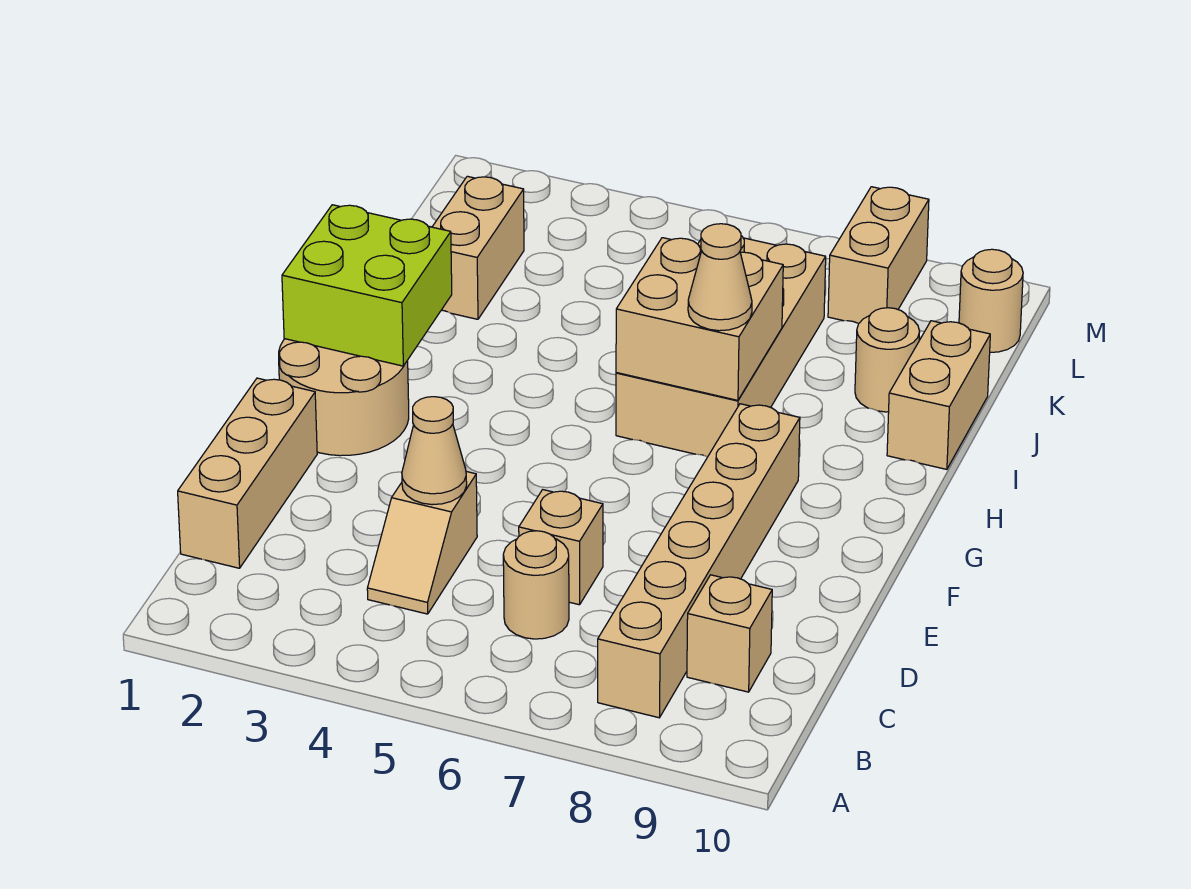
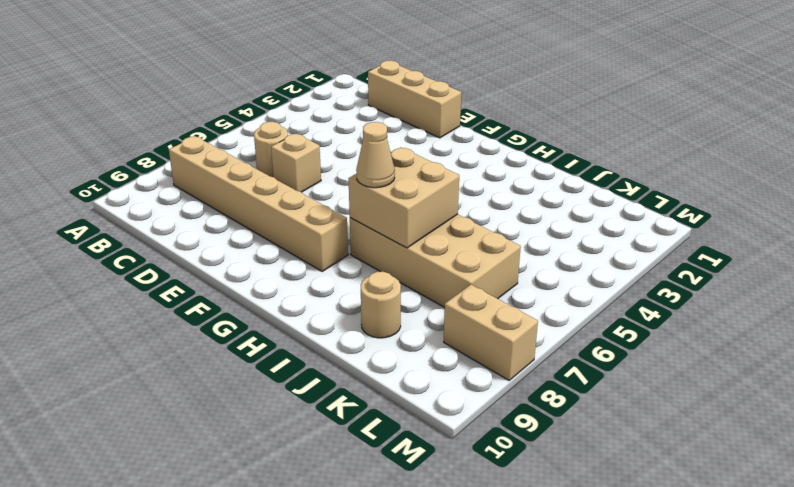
none -> tan 1x2 slope [367,472,477,614]
none -> tan 1x1 brick [687,575,772,692]
none -> tan 2x2 round brick [279,339,409,456]

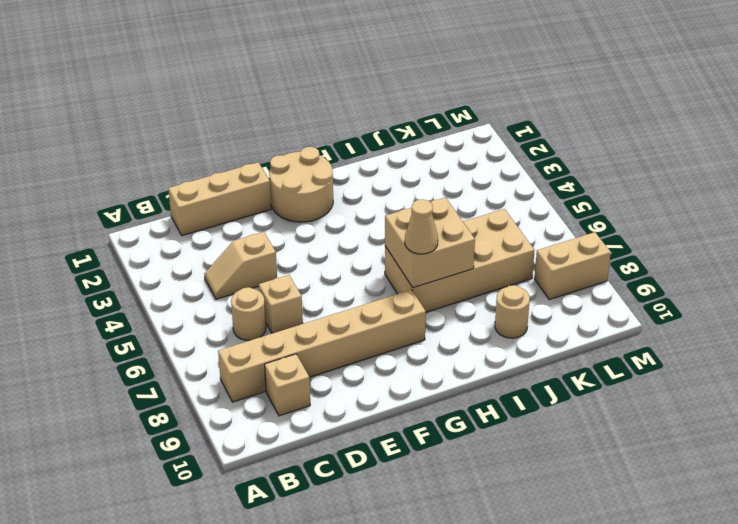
none -> tan 1x2 brick [887,321,990,469]
none -> tan 1x2 brick [432,176,524,319]
none -> tan 1x1 round brick [959,249,1023,352]

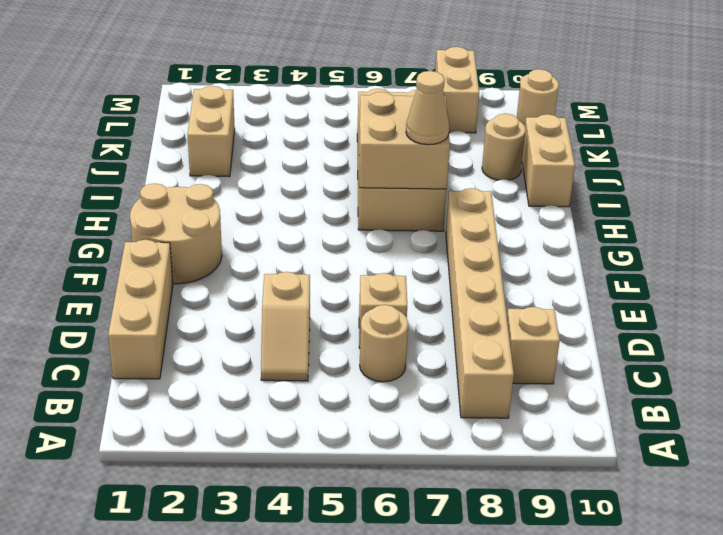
none -> tan 1x1 cone [402,397,467,505]
none -> lime 2x2 brick [282,205,452,366]

